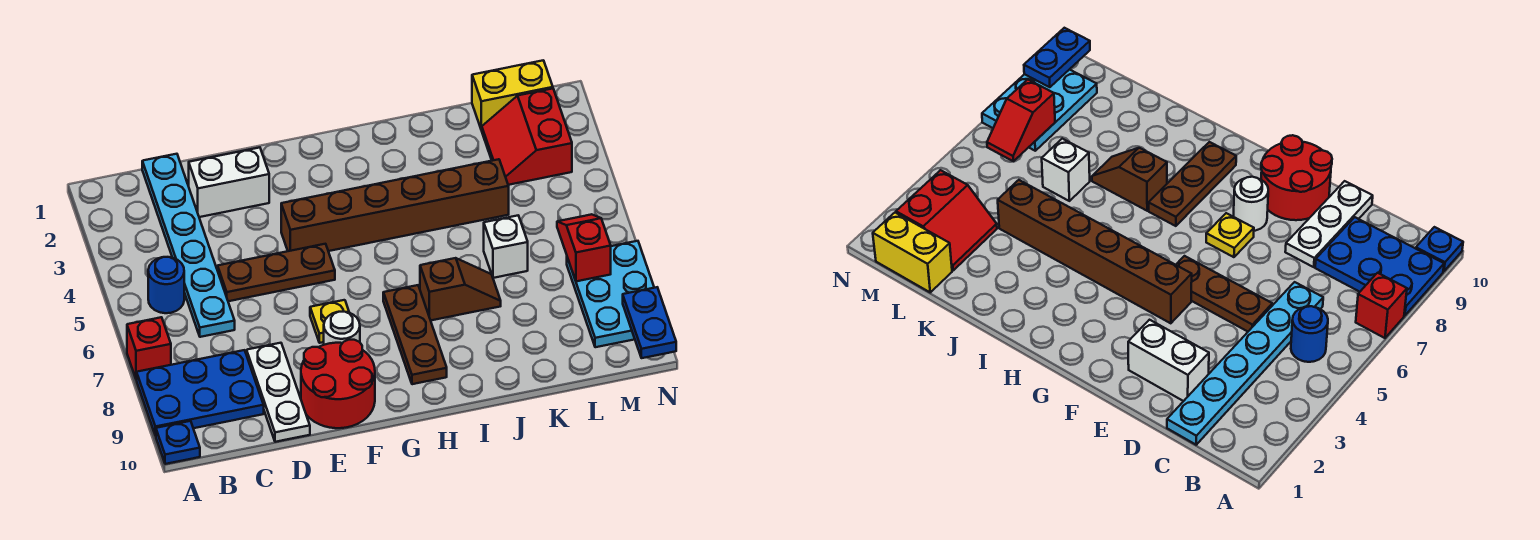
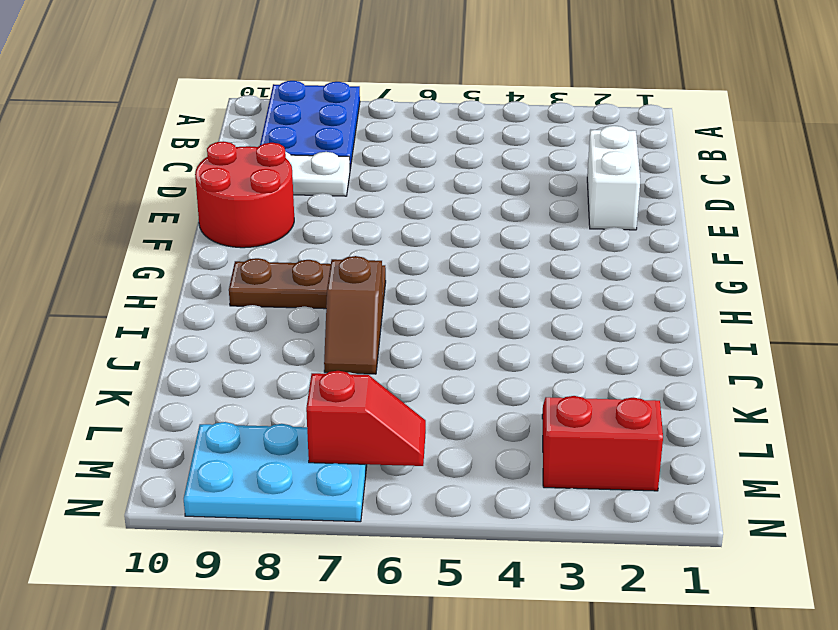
none -> red 1x1 brick [127,317,171,380]
none -> blue 1x1 plate [156,421,200,464]
none -> blue 1x1 round brick [148,257,184,313]

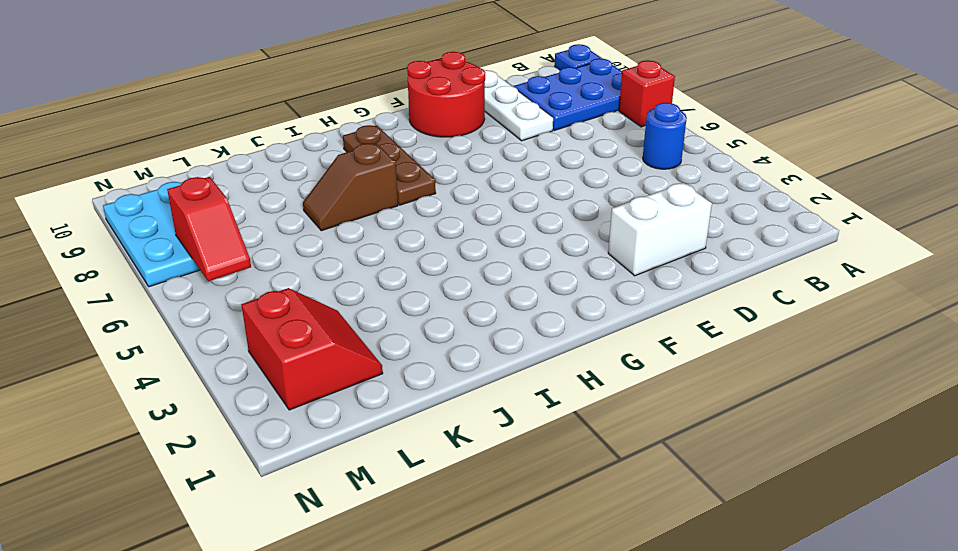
none -> cyan 1x6 plate [142,154,235,337]
none -> brown 1x3 plate [218,244,335,301]
none -> brown 1x6 brick [281,159,509,251]

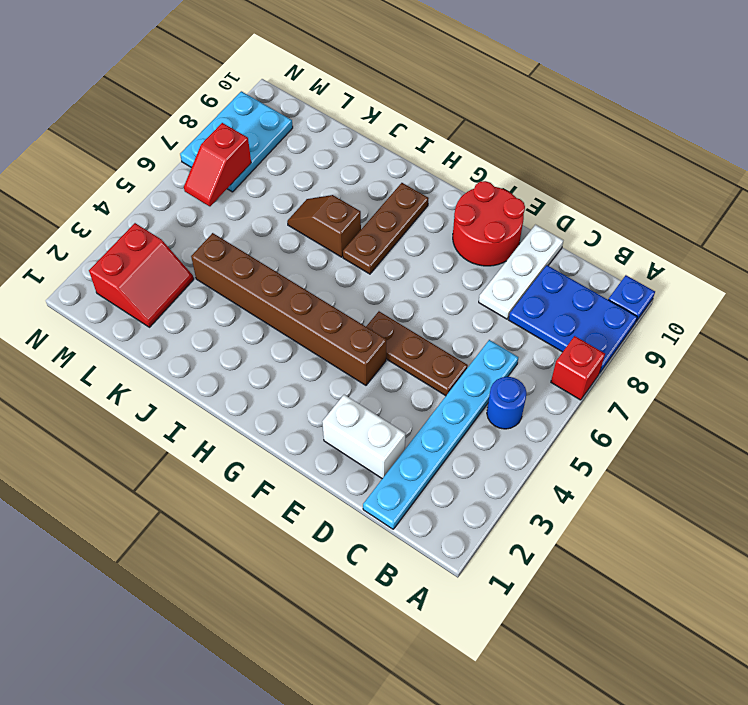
none -> yellow 1x1 plate [310,300,349,343]
none -> white 1x1 round brick [324,312,360,345]
none -> white 1x1 brick [484,216,528,278]

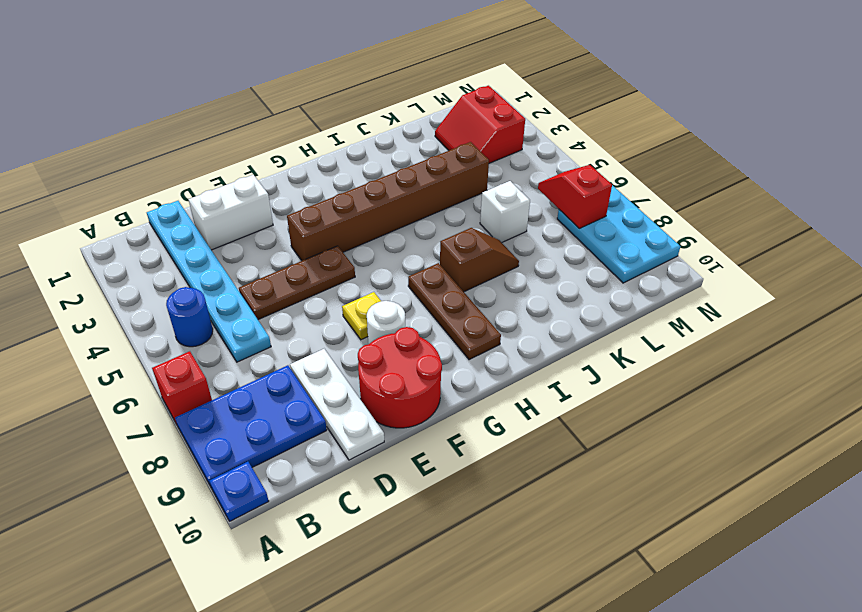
none -> yellow 1x2 brick [472,60,553,130]
none -> blue 1x2 plate [623,287,676,358]

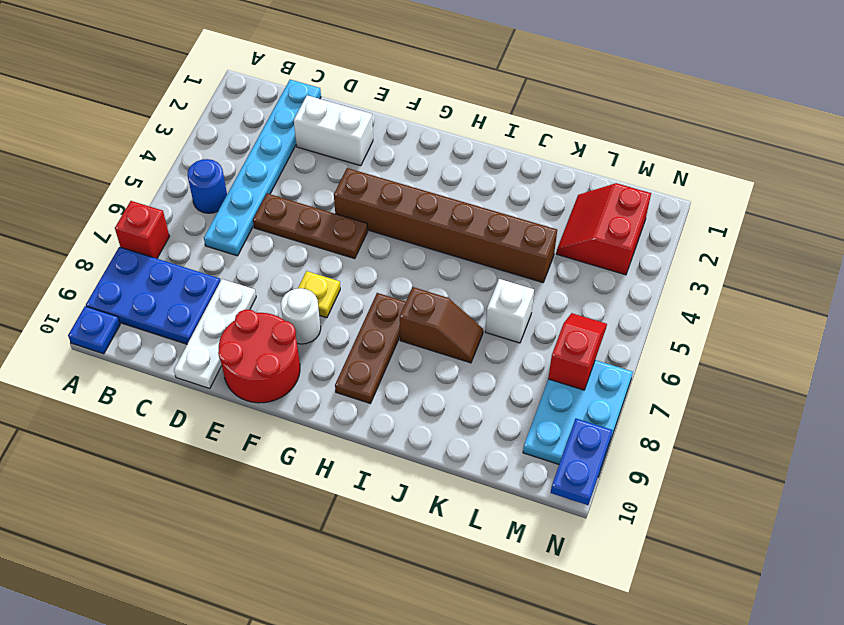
none -> yellow 1x2 brick [472,60,553,130]

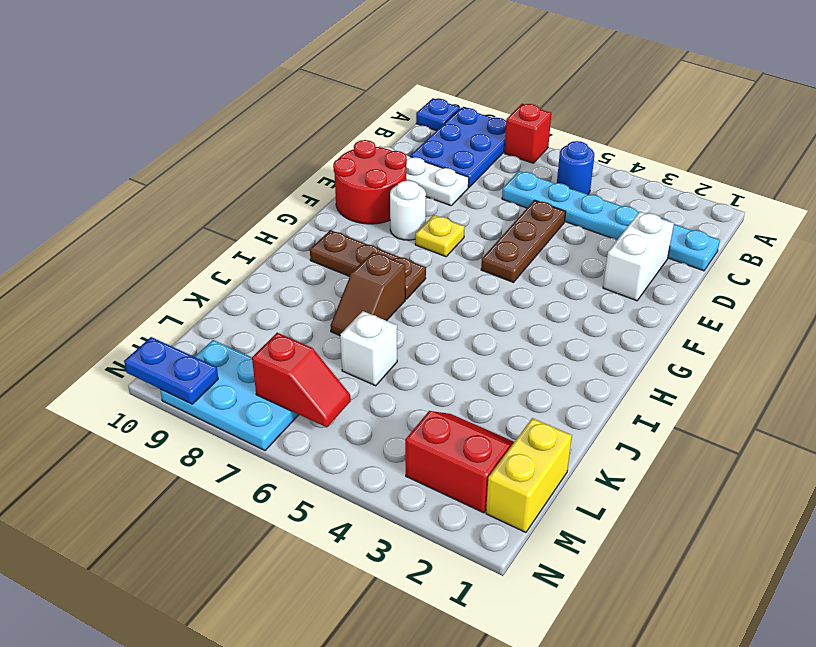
none -> brown 1x6 brick [281,159,509,251]

